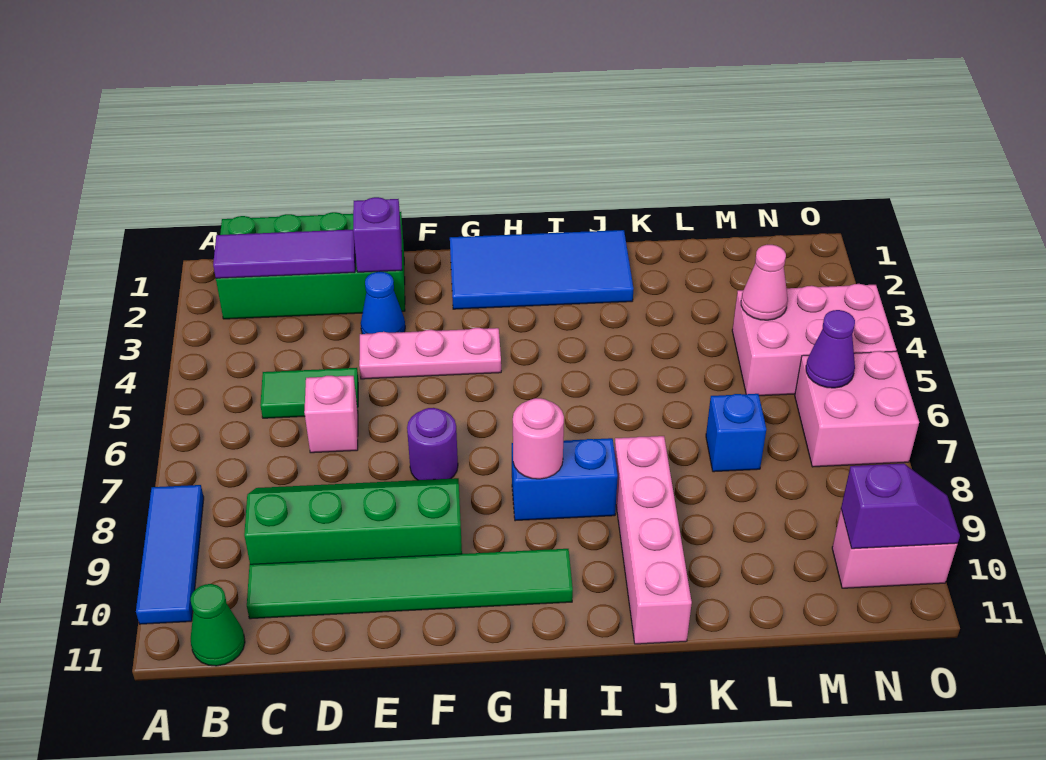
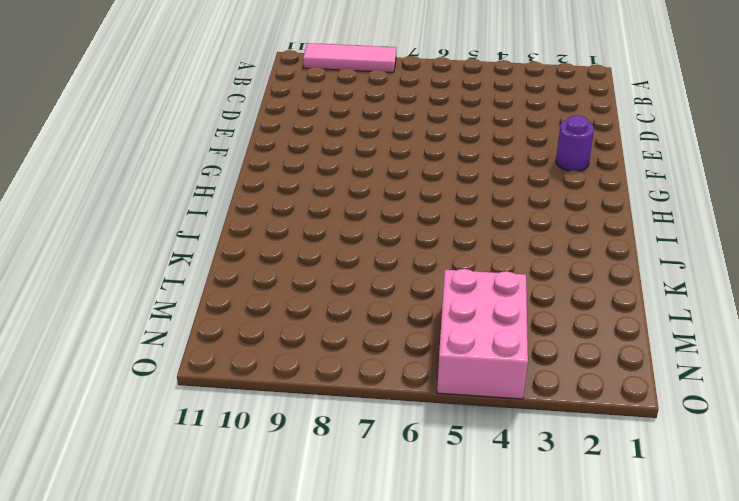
pink 1x3 tile [303,43,396,72] -> blue 1x3 tile [136,485,204,624]
purple 1x1 round brick [556,115,594,171] -> purple 1x1 round brick moved to [407,408,458,480]
none -> green 2x4 brick [216,212,405,319]
none -> green 1x1 cone [191,584,245,666]
none -> green 1x2 tile [260,368,358,418]

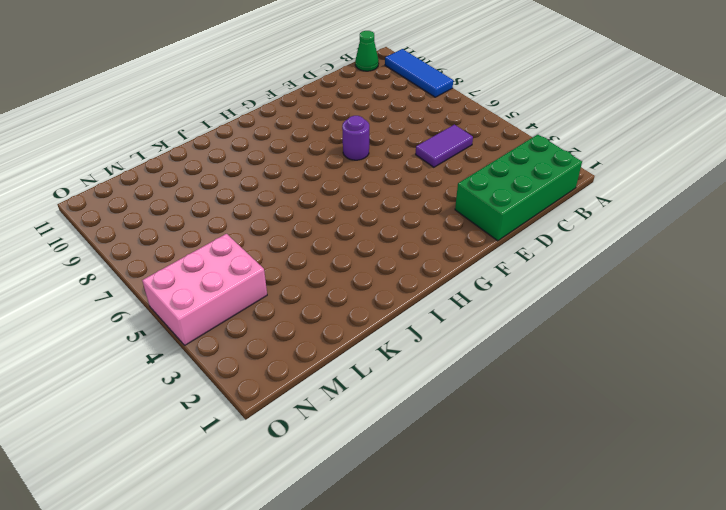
purple 1x2 tile [416,125,473,167] -> green 1x2 tile [260,368,358,418]
none -> green 2x4 slope [244,478,462,564]
none -> green 1x6 tile [247,549,573,619]
none -> pink 1x1 brick [304,376,358,453]

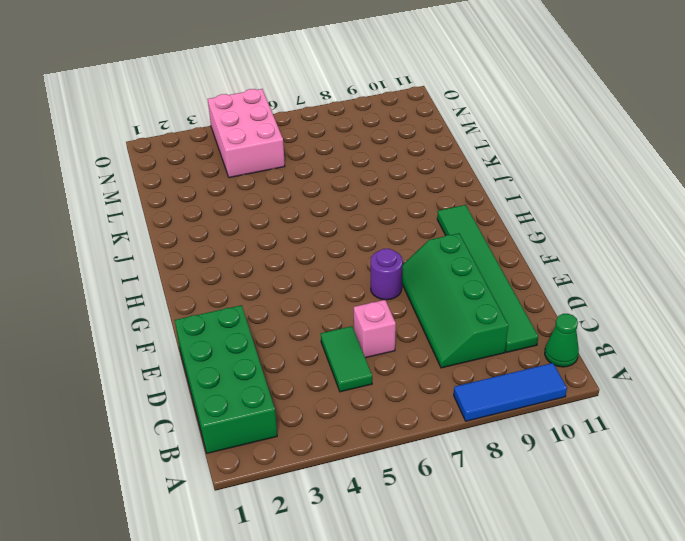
none -> blue 1x1 cone [361,272,405,334]
none -> pink 1x3 plate [359,328,501,379]
none -> blue 2x4 tile [450,230,633,309]

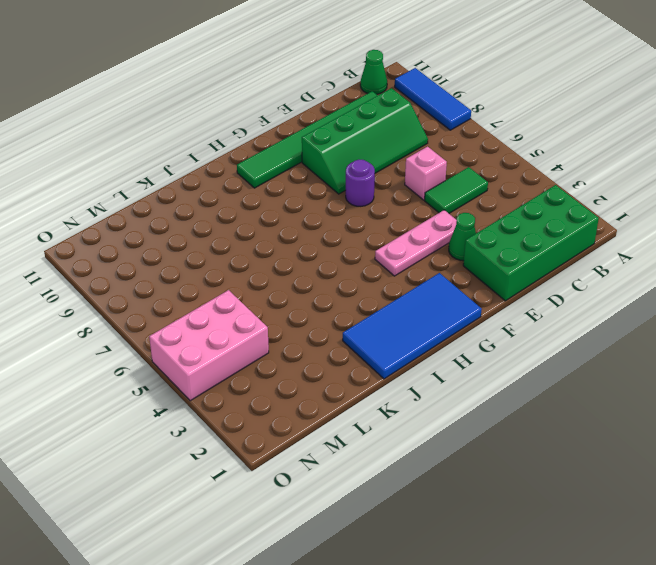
green 1x1 cone [449,213,476,261] -> blue 1x1 cone [361,272,405,334]
none -> blue 1x2 brick [512,438,618,521]
none -> pink 1x4 brick [614,436,692,644]
none -> blue 1x1 brick [706,394,766,472]

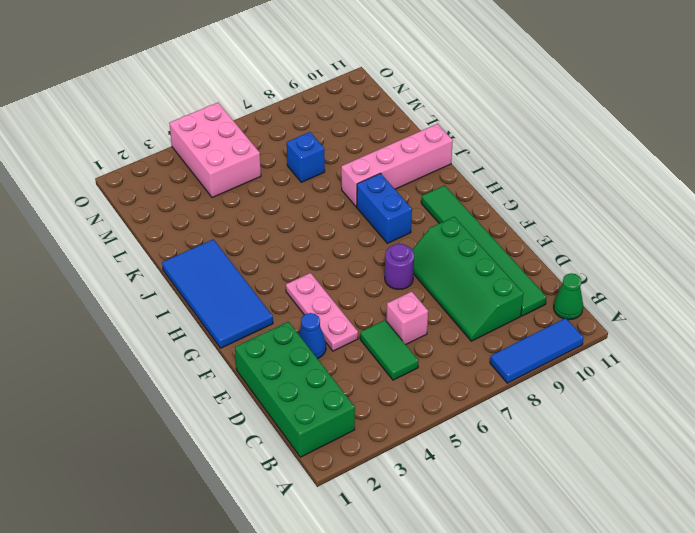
none -> pink 2x2 brick [795,351,919,467]
none -> pink 1x2 brick [832,510,957,588]
none -> purple 1x3 tile [213,230,355,278]

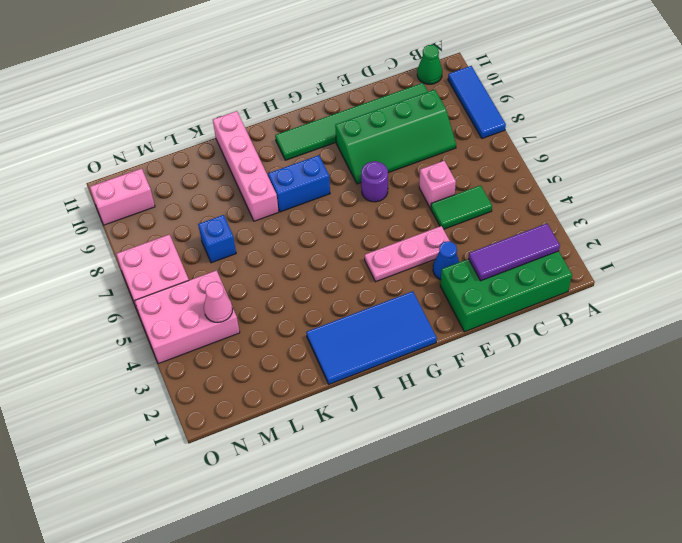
none -> purple 1x1 brick [353,197,402,272]
none -> pink 1x1 round brick [513,398,564,479]
none -> purple 1x1 cone [806,310,855,388]

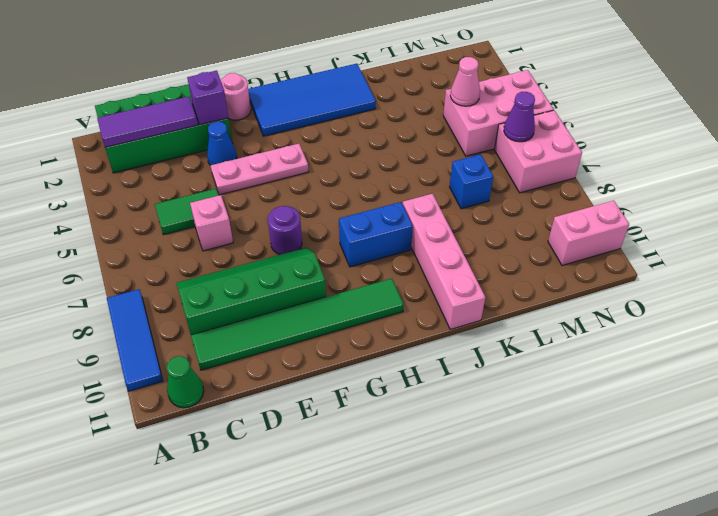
pink 1x1 round brick [221,73,251,120] -> pink 1x1 round brick moved to [513,398,564,479]
none -> purple 1x2 slope [841,463,960,549]

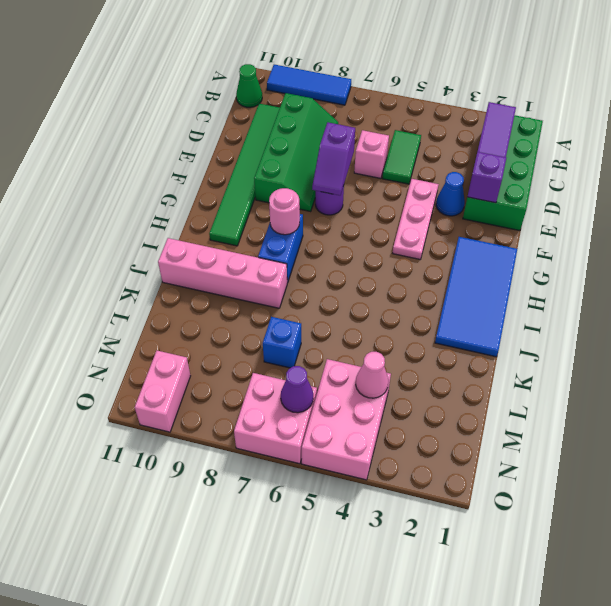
purple 1x2 slope [312,122,355,195] -> purple 1x2 slope moved to [841,463,960,549]

